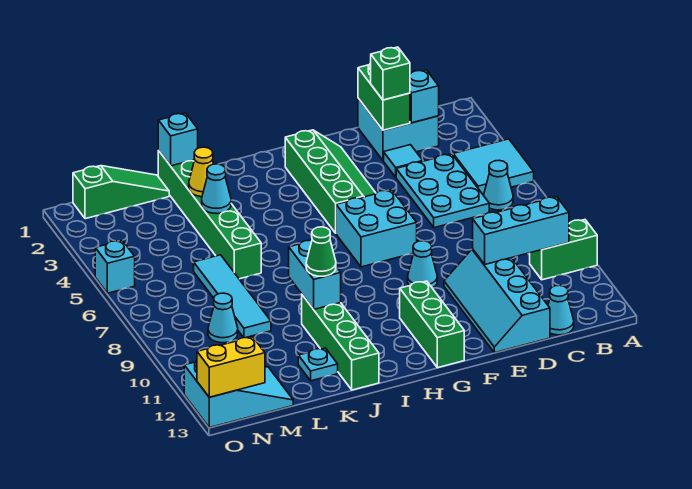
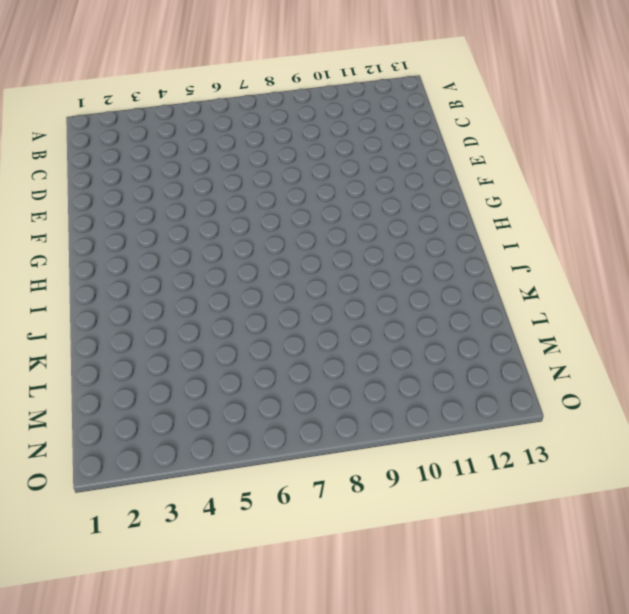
none -> cyan 2x2 tile [453,139,534,195]
none -> green 1x2 brick [530,220,597,280]
none -> cyan 1x1 cone [484,160,513,210]
none -> cyan 2x2 brick [358,98,439,161]

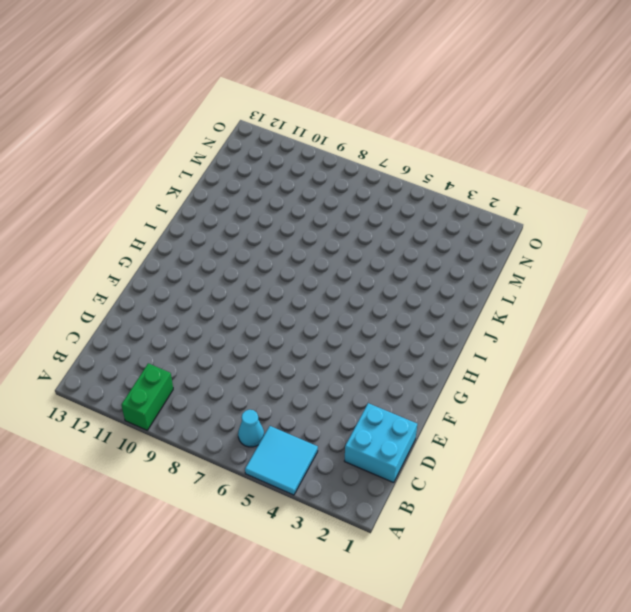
none -> cyan 2x3 plate [396,154,489,228]
none -> cyan 1x1 cone [548,285,574,335]
none -> cyan 1x1 tile [384,145,423,177]
none -> cyan 2x4 slope [444,249,550,353]

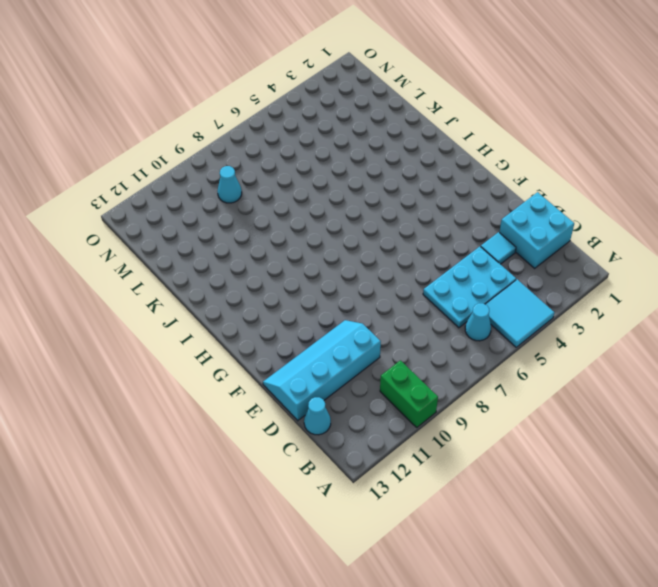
none -> green 2x4 slope [285,130,376,233]
none -> cyan 2x2 brick [336,190,417,267]
none -> cyan 1x1 cone [408,241,437,288]
none -> green 1x3 brick [400,281,464,368]

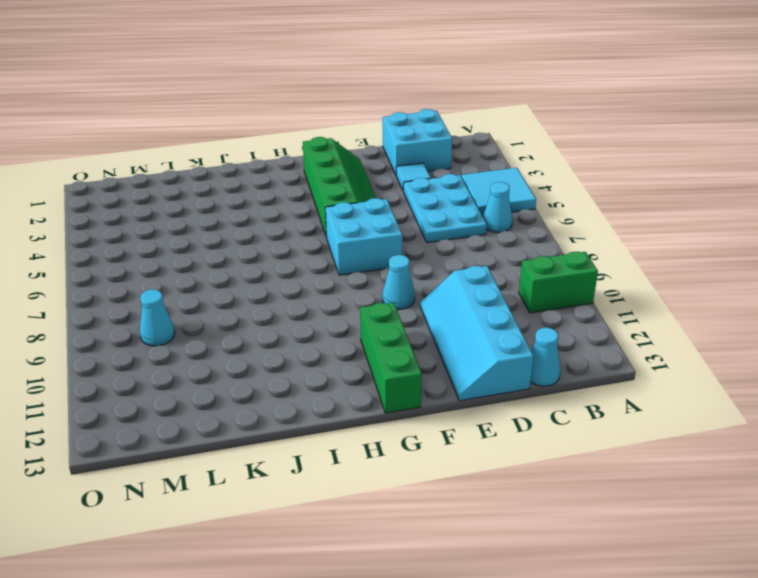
none -> green 1x4 brick [302,295,379,390]
none -> green 1x6 brick [158,151,261,279]
none -> cyan 1x1 plate [298,348,338,381]
none -> green 1x3 slope [73,166,169,219]

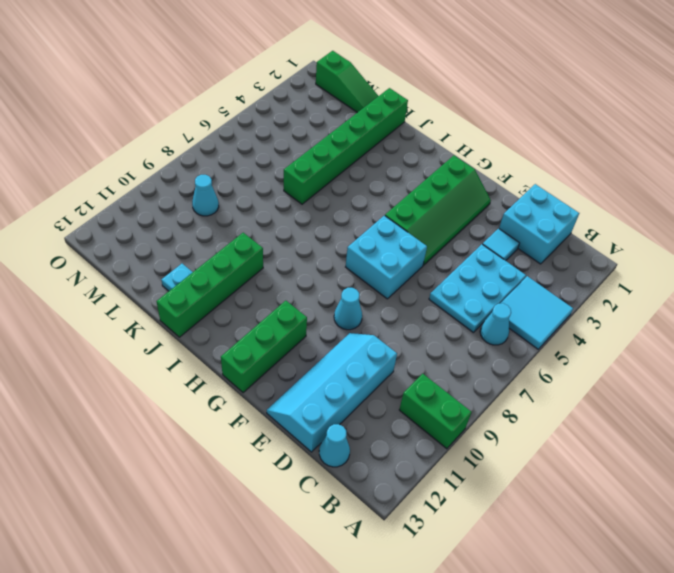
none -> cyan 1x4 tile [194,255,271,338]
none -> cyan 2x3 slope [184,361,293,428]
none -> cyan 1x1 brick [95,240,135,293]
none -> cyan 1x3 brick [473,197,569,264]

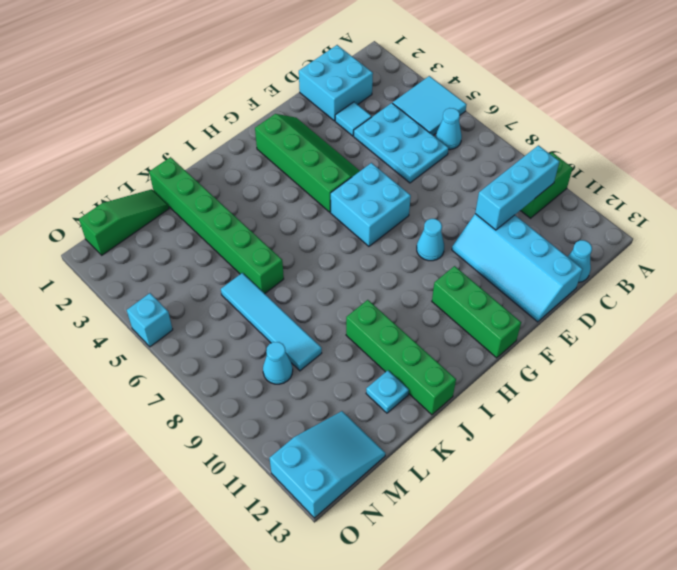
none -> cyan 1x1 brick [410,70,439,123]
none -> green 1x2 brick [358,63,410,130]
none -> cyan 1x2 brick [289,240,341,309]
none -> cyan 1x1 brick [158,113,198,166]

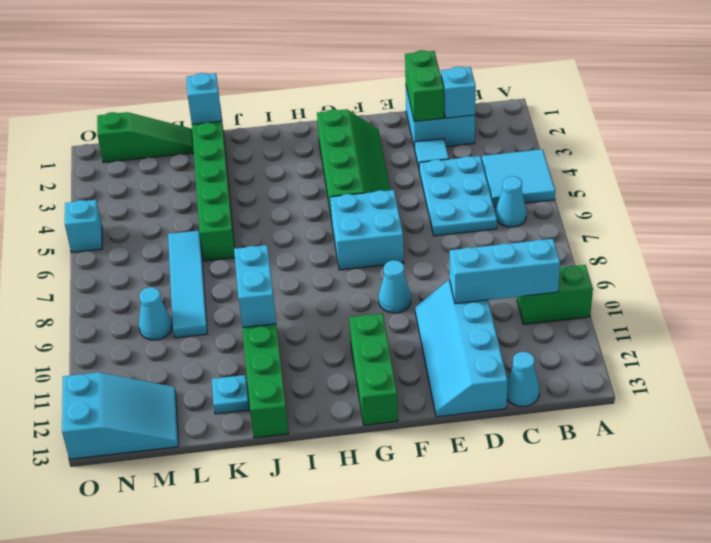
none -> yellow 1x1 cone [189,147,214,197]
none -> cyan 1x1 cone [202,164,231,214]
none -> yellow 1x2 brick [197,337,265,397]
none -> green 1x1 brick [371,47,410,100]

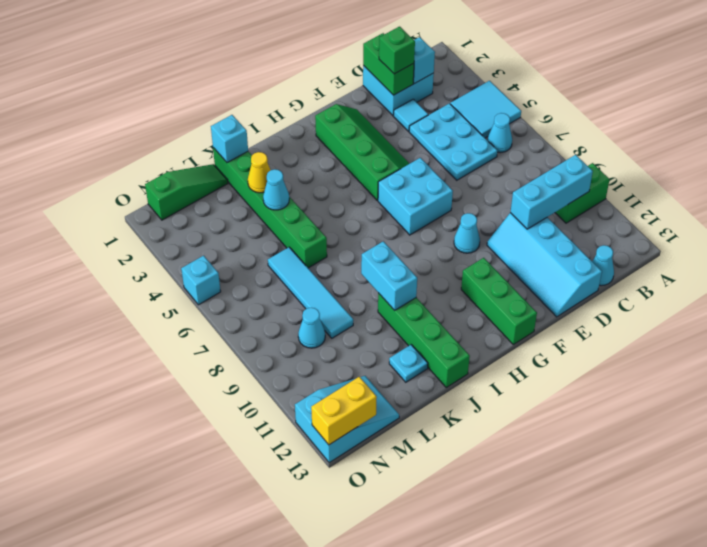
none -> green 1x1 cone [306,227,336,276]

